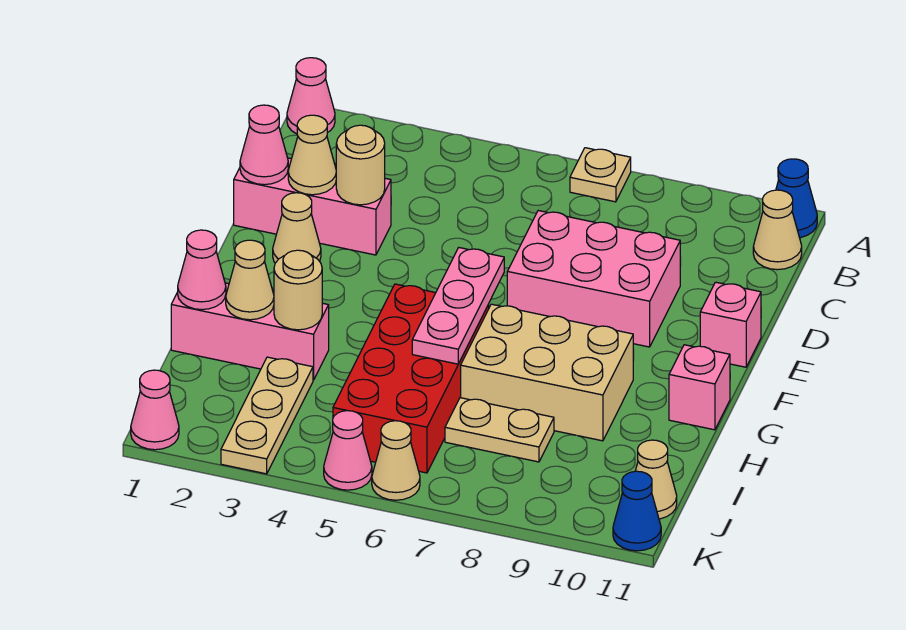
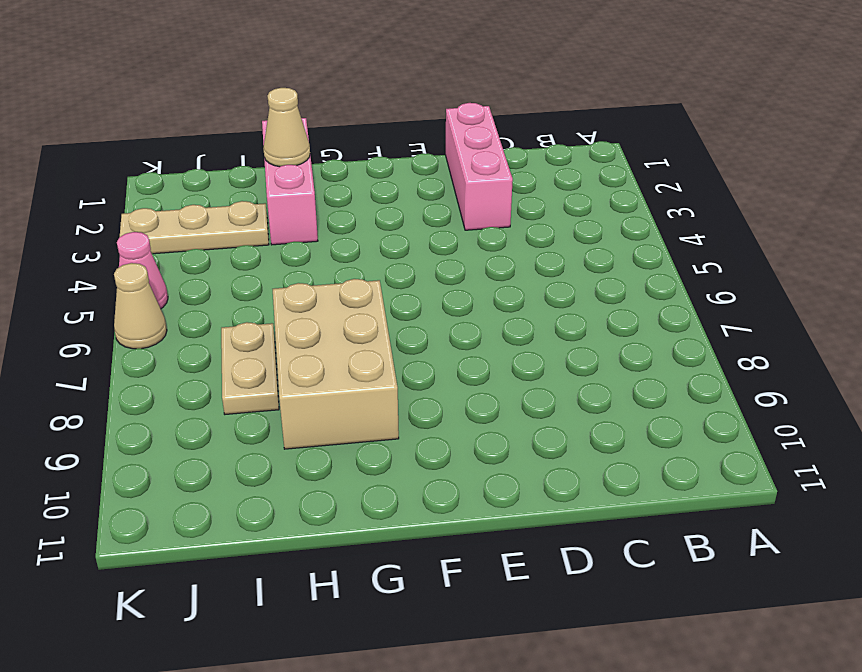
none -> pink 1x1 cone [287,58,335,134]
none -> tan 1x1 plate [570,148,631,202]
none -> blue 1x1 cone [776,159,817,238]

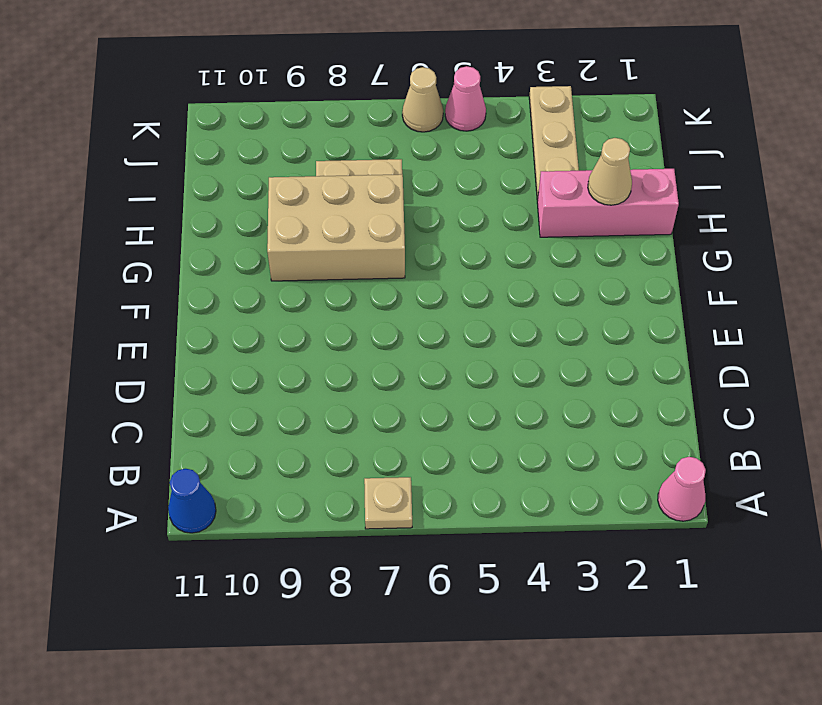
none -> tan 1x1 cone [753,190,802,270]
none -> pink 1x3 brick [234,158,391,255]
none -> pink 2x3 brick [507,211,680,347]

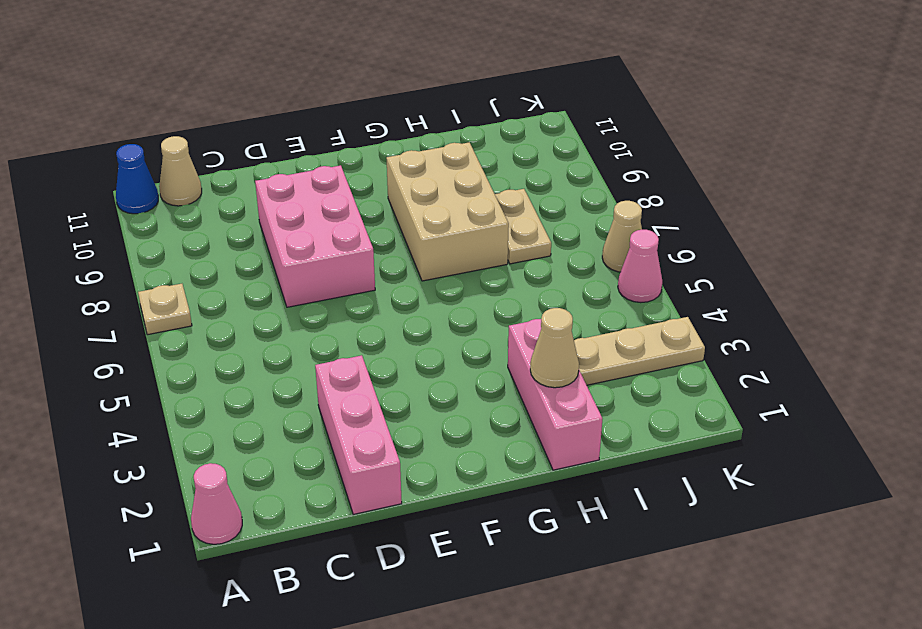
none -> tan 1x1 cone [273,193,321,263]
none -> pink 1x1 brick [700,282,761,367]
none -> red 2x4 brick [333,284,489,473]

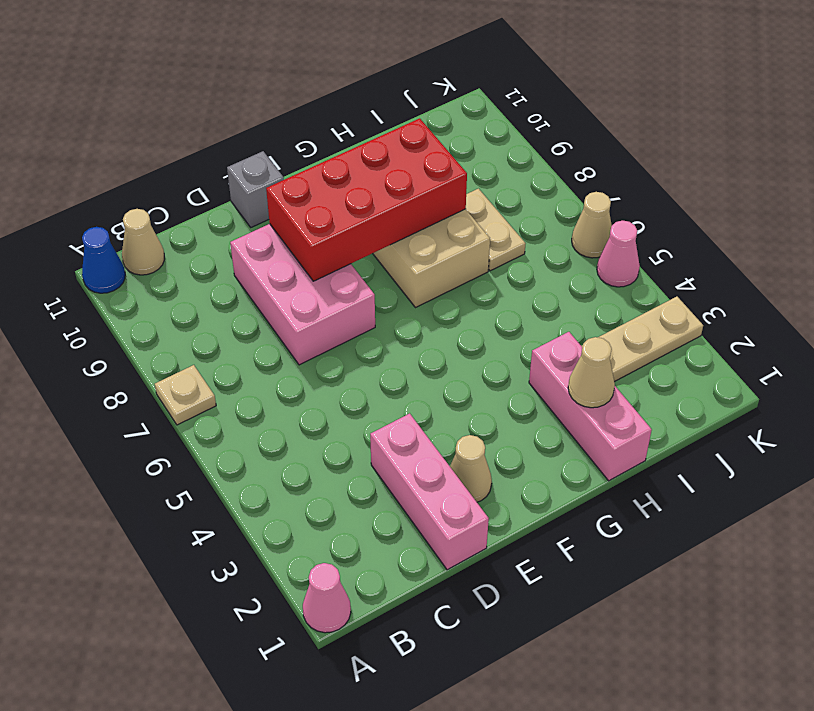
red 2x4 brick [266,118,467,281] -> red 2x4 brick moved to [333,284,489,473]
grey 1x1 brick [227,151,284,227] -> pink 1x1 brick [700,282,761,367]
none -> pink 1x1 brick [669,345,730,430]
none -> tan 1x1 cone [635,440,677,519]
none -> pink 1x1 cone [131,370,179,450]

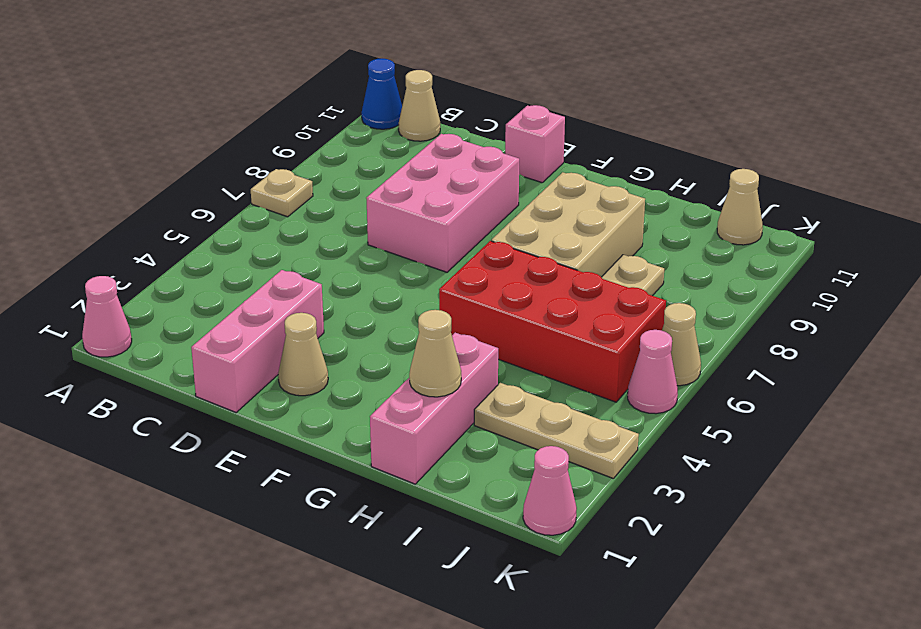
none -> pink 1x1 brick [669,345,730,430]
none -> blue 1x1 cone [613,471,661,551]
none -> pink 1x1 cone [240,105,288,185]

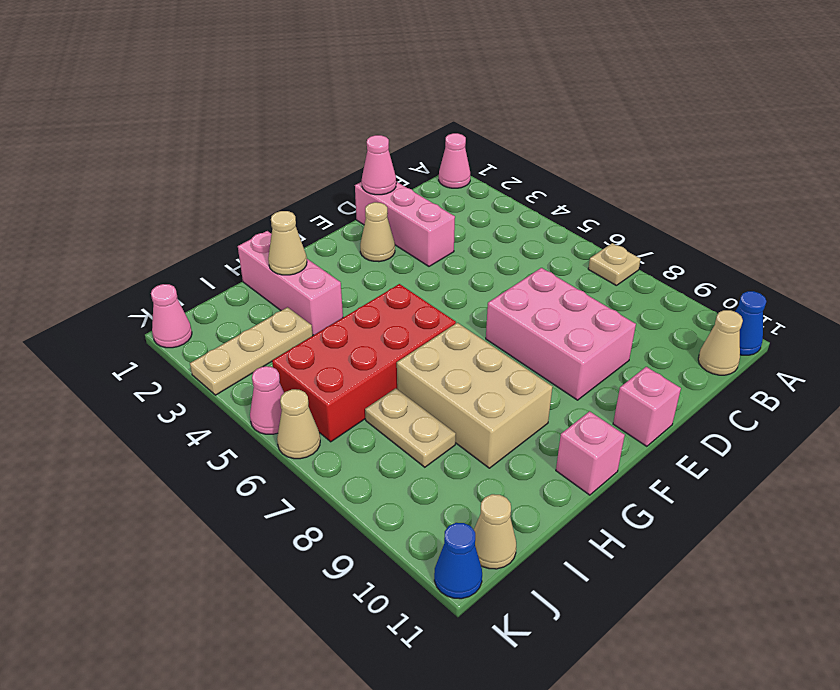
none -> tan 1x1 cone [288,115,336,195]
none -> tan 1x1 round brick [336,125,385,205]
none -> pink 1x3 plate [412,248,504,364]

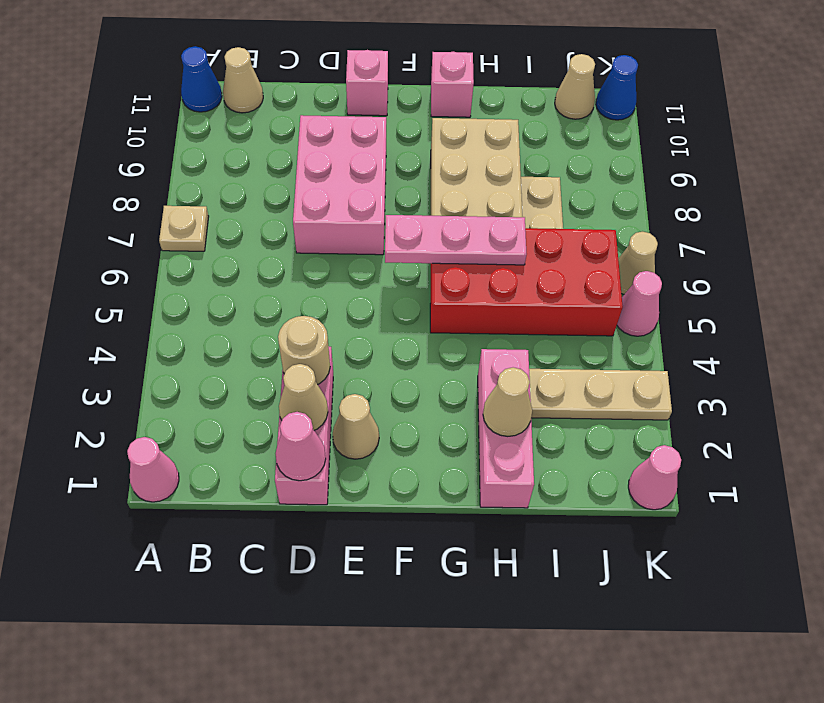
none -> pink 1x1 cone [178,230,226,310]
none -> tan 1x1 round brick [274,250,322,330]

